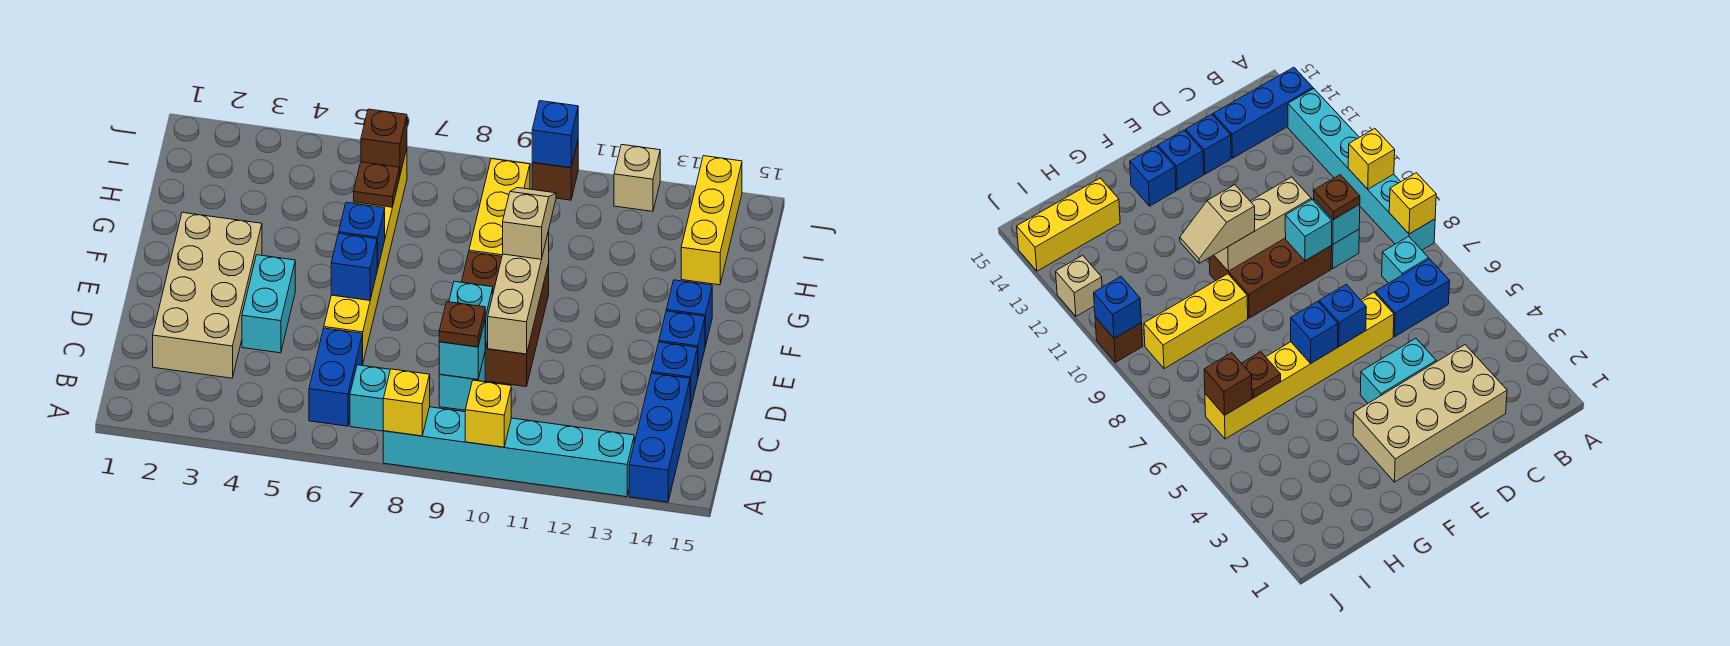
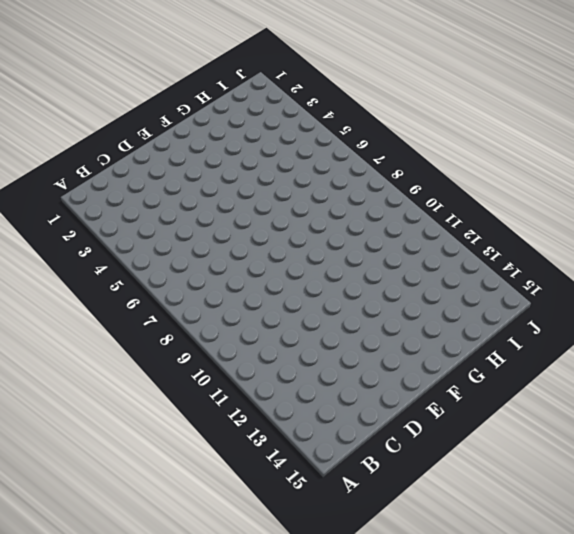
none -> cyan 1x6 brick [383,407,634,497]
none -> blue 1x3 brick [629,373,690,502]
none -> blue 1x2 brick [309,328,362,426]

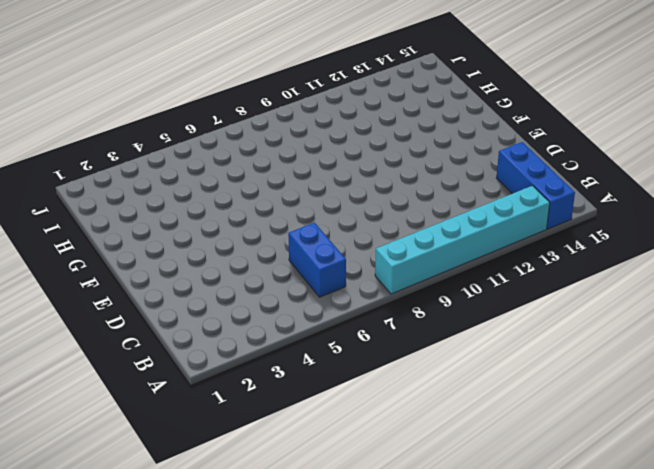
none -> cyan 1x1 brick [350,365,390,431]
none -> tan 2x4 brick [153,212,262,378]
none -> cyan 1x1 brick [439,354,485,410]

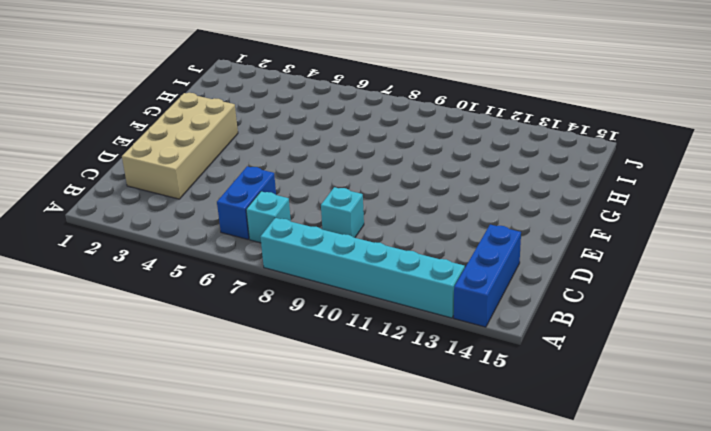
none -> cyan 1x2 brick [242,255,295,353]
none -> yellow 1x6 brick [324,149,407,364]
none -> brown 2x3 brick [462,252,549,387]

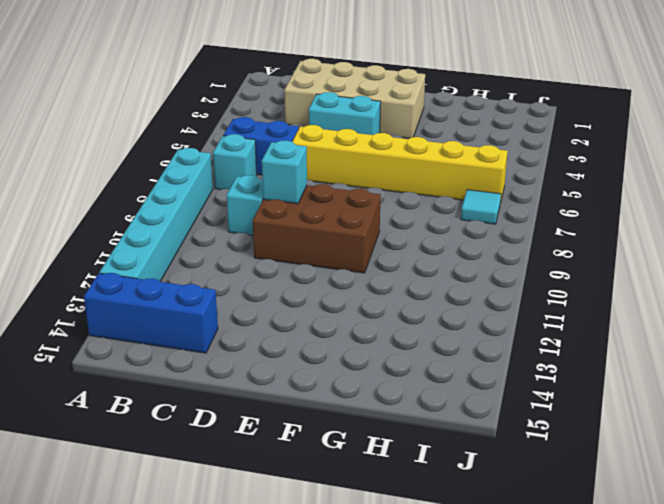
cyan 1x1 tile [461,190,501,224] -> none
none -> blue 1x1 brick [652,342,698,409]
none -> blue 1x1 brick [659,311,705,376]
none -> blue 1x1 brick [666,280,712,346]

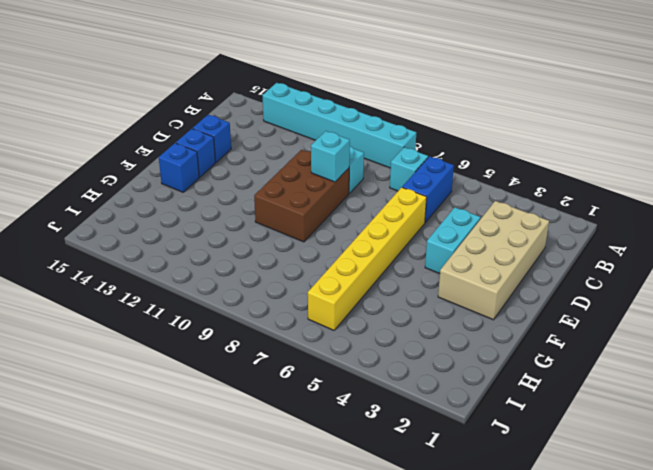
none -> blue 1x3 brick [629,373,690,502]
none -> yellow 1x3 brick [469,159,530,256]
none -> yellow 1x3 brick [681,156,742,285]

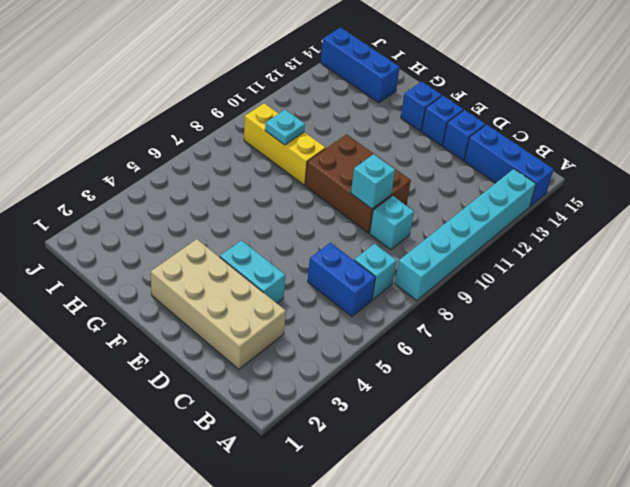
cyan 1x1 plate [265,110,305,145] -> none
blue 1x3 brick [321,28,400,103] -> yellow 1x3 brick [681,156,742,285]
none -> yellow 1x6 brick [324,149,407,364]
none -> brown 1x1 brick [532,141,578,200]
none -> tan 1x1 brick [614,144,660,211]

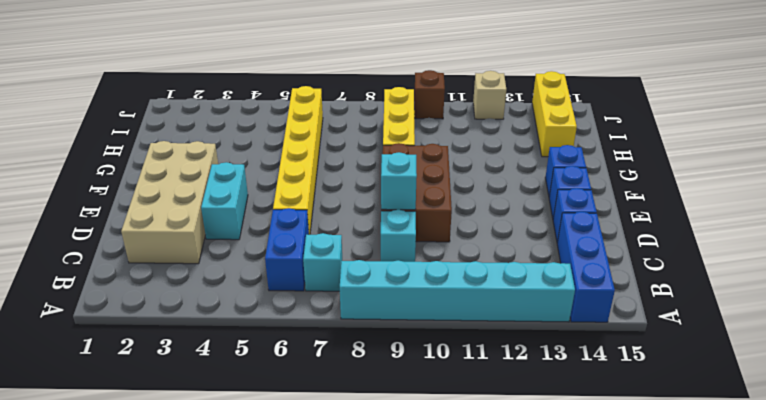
none -> yellow 1x1 brick [383,369,430,436]
none -> yellow 1x1 brick [465,380,511,447]
none -> cyan 1x1 brick [439,321,485,380]

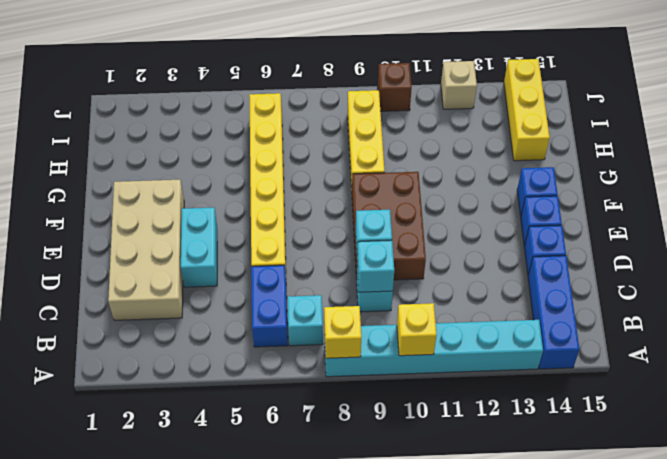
none -> tan 1x3 brick [488,231,549,354]
none -> blue 1x1 brick [331,233,377,300]
none -> blue 1x1 brick [339,202,385,269]

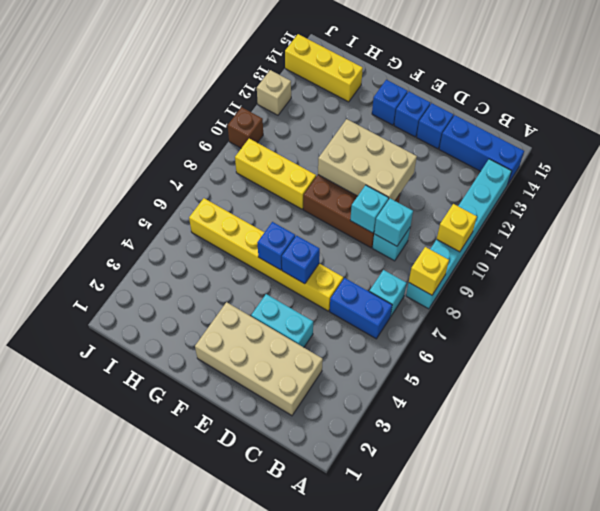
tan 2x3 brick [318,119,417,201] -> tan 1x3 brick [488,231,549,354]
none -> brown 1x1 plate [354,162,400,207]
none -> brown 1x1 brick [361,109,407,174]
none -> blue 1x1 brick [532,101,578,168]

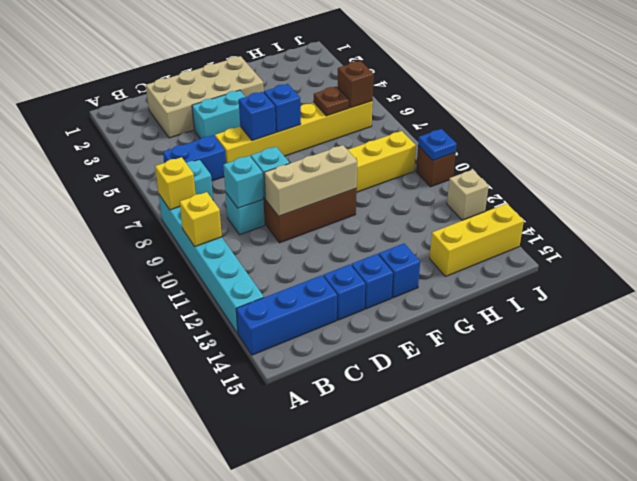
blue 1x1 plate [418,129,457,161] -> blue 1x1 brick [532,101,578,168]
none -> brown 1x1 plate [439,302,485,347]
none -> tan 1x2 slope [503,188,556,259]

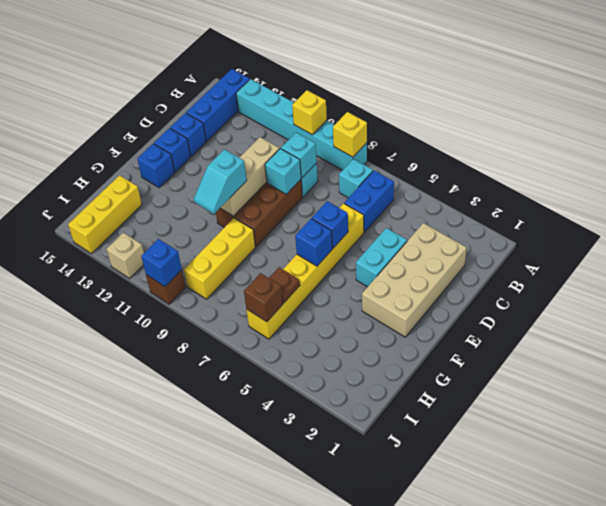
cyan 1x2 slope [194,149,247,214] -> tan 1x2 slope [503,188,556,259]
none -> brown 1x1 plate [439,302,485,347]

